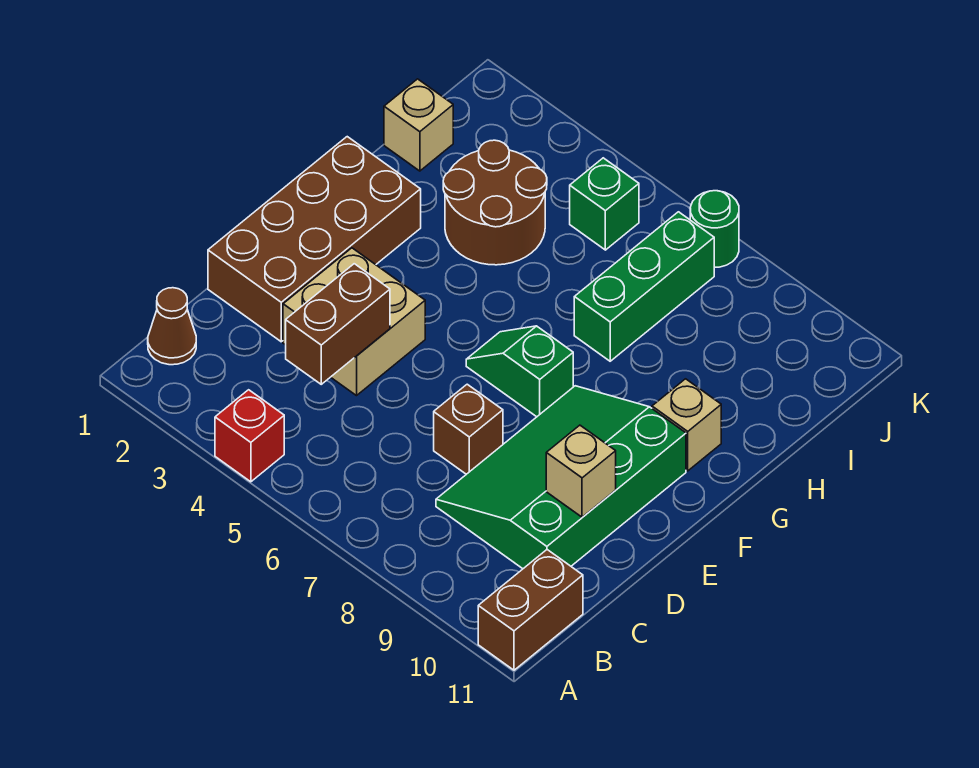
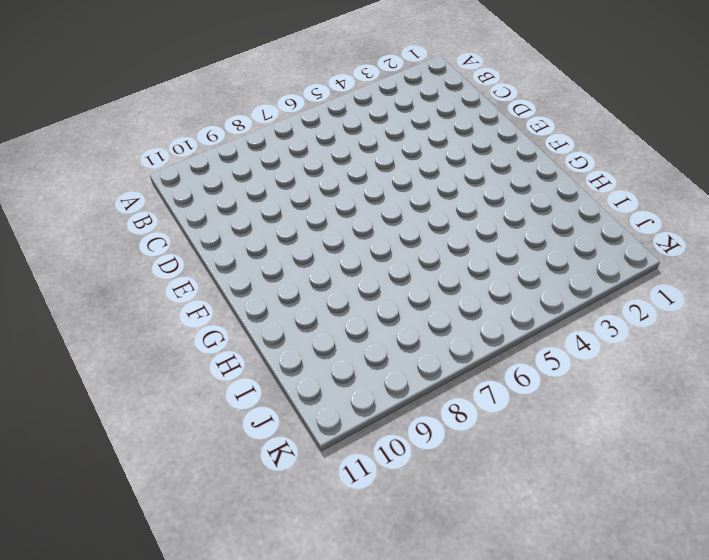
none -> red 1x1 brick [215,390,284,482]
none -> brown 1x2 brick [478,550,583,670]
none -> brown 1x1 cone [148,288,196,365]

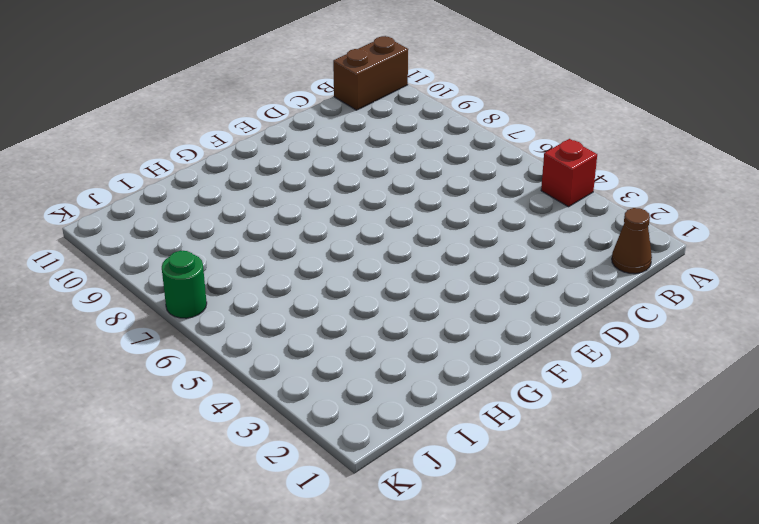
none -> green 3x4 slope [436,386,686,569]
none -> brown 2x4 brick [208,137,421,342]
none -> tan 2x2 brick [283,248,425,396]

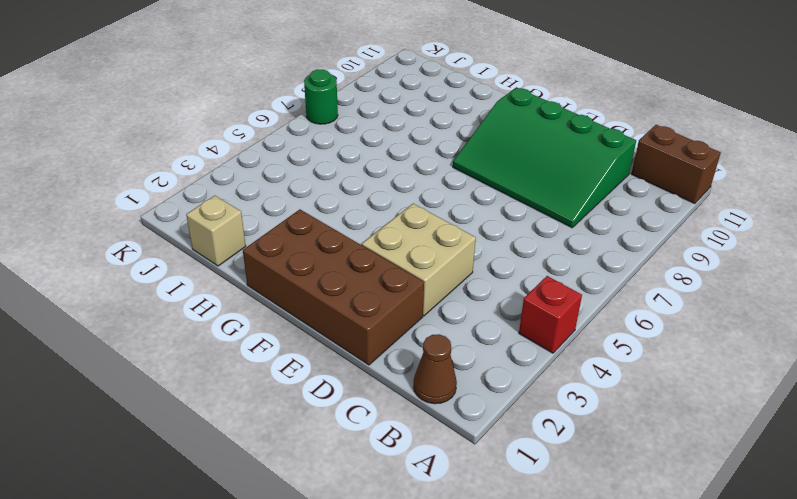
none -> brown 1x1 brick [434,384,503,474]
none -> green 1x2 slope [466,326,573,417]
none -> tan 1x1 brick [652,379,721,471]

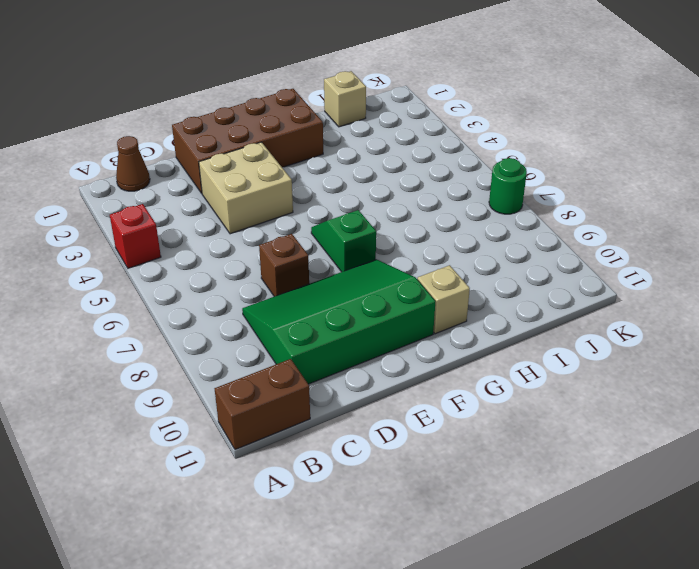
none -> brown 2x2 round brick [443,140,547,265]
none -> green 1x3 brick [574,212,714,361]
none -> green 1x1 brick [570,158,639,250]

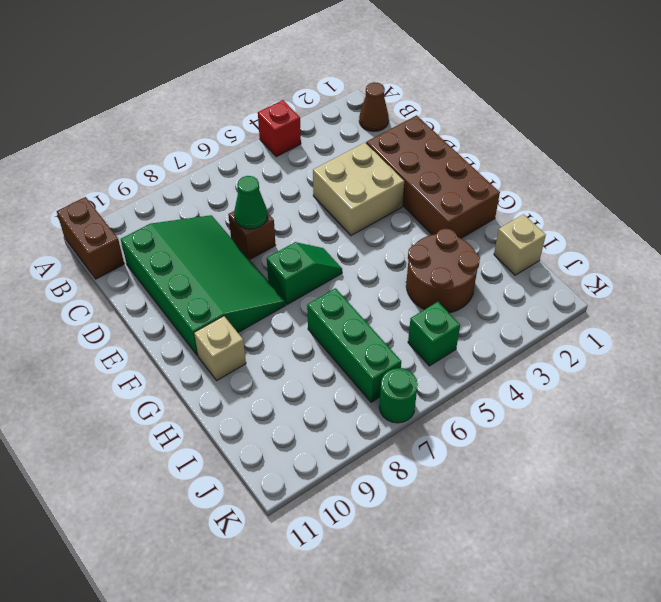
green 1x1 cone [234,176,267,229] -> none
none -> brown 1x2 brick [286,264,390,384]
none -> tan 1x1 brick [546,425,616,517]

